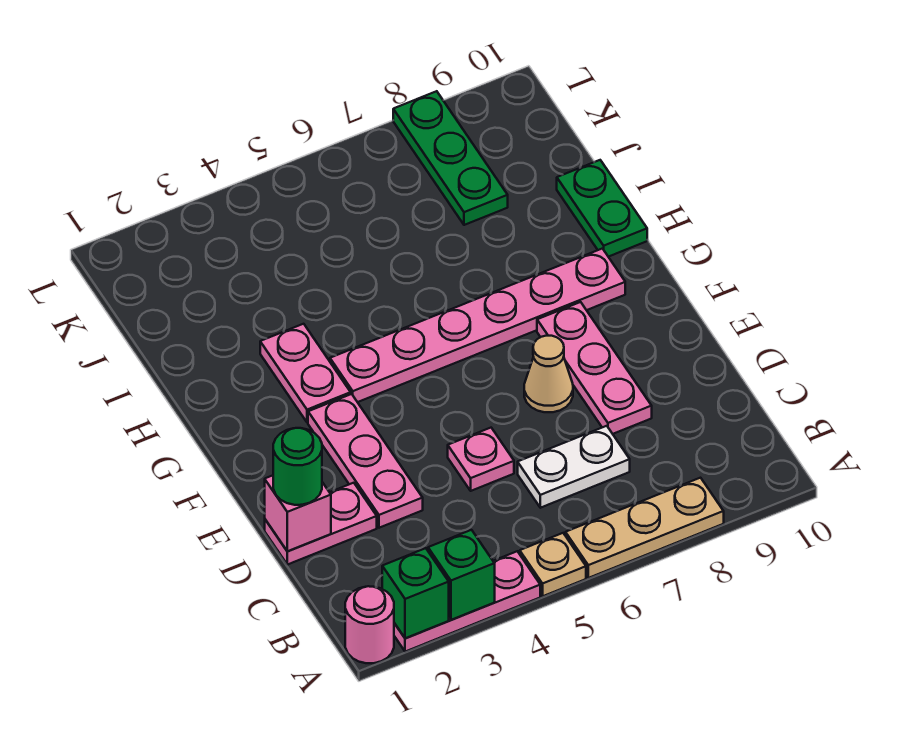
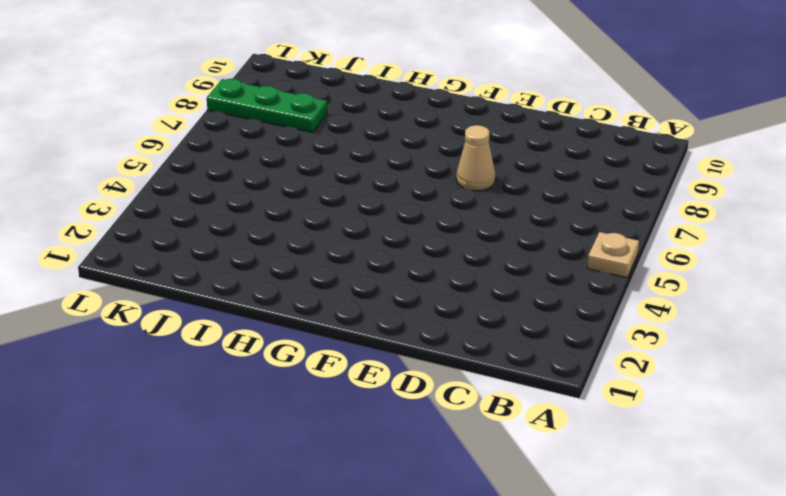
none -> pink 1x1 round brick [345,586,394,663]
none -> pink 1x3 plate [394,551,540,652]
none -> tan 1x3 plate [565,478,724,578]

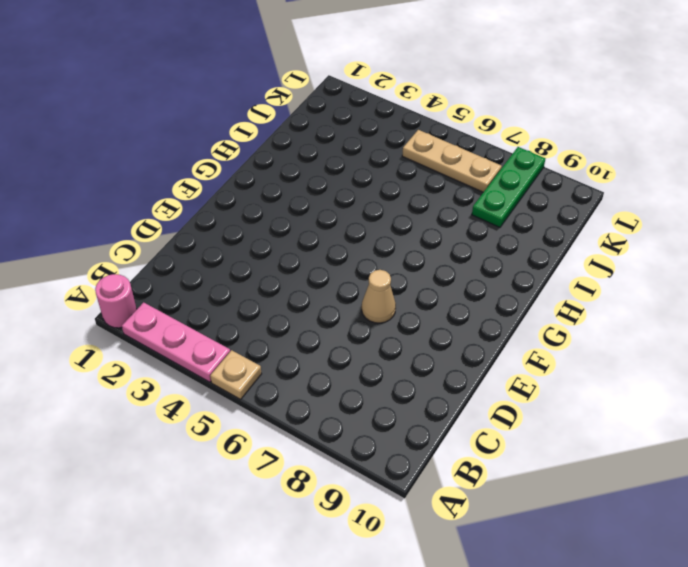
tan 1x3 plate [402,130,502,192] -> tan 1x3 plate moved to [565,478,724,578]
none -> white 1x2 plate [518,426,630,508]
none -> pink 1x2 plate [265,483,377,565]
none -> pink 1x3 plate [308,394,423,528]

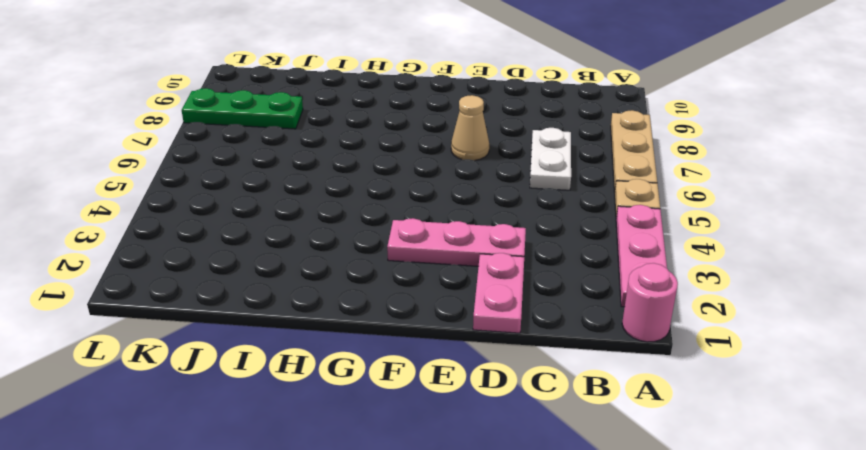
none -> pink 1x1 plate [448,428,514,491]
none -> pink 1x3 plate [537,302,652,434]
none -> pink 1x2 plate [260,324,351,422]

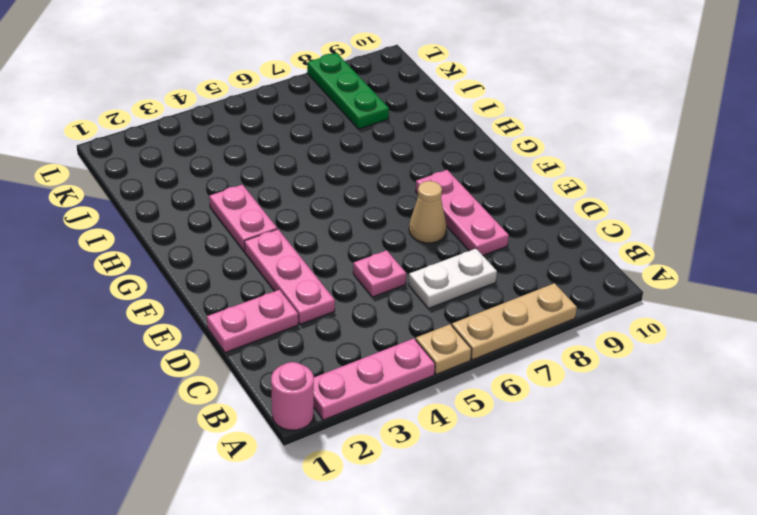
none -> pink 1x6 plate [330,249,625,402]
none -> green 1x2 plate [557,160,647,257]
none -> green 1x1 brick [382,548,449,638]

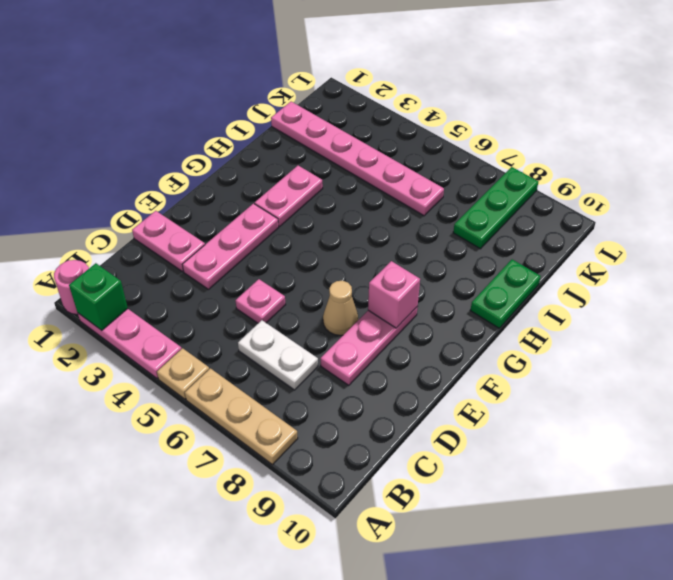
pink 1x1 brick [368,261,420,328] -> pink 1x1 brick moved to [265,475,331,551]
pink 1x6 plate [271,102,444,216] -> pink 1x6 plate moved to [330,249,625,402]
none -> green 1x1 brick [428,530,495,620]
none -> green 1x1 round brick [273,428,322,505]

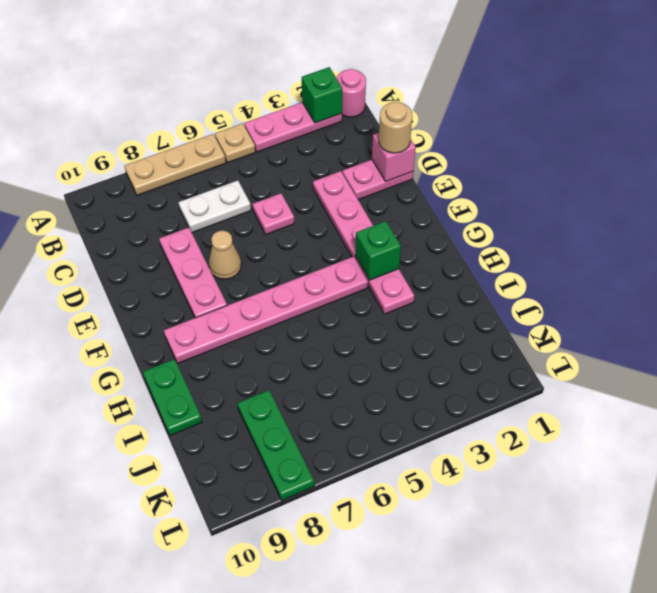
tan 1x1 round brick [379,102,412,153] -> green 1x1 round brick [273,428,322,505]
green 1x1 brick [355,221,401,280] -> green 1x1 brick moved to [428,530,495,620]

